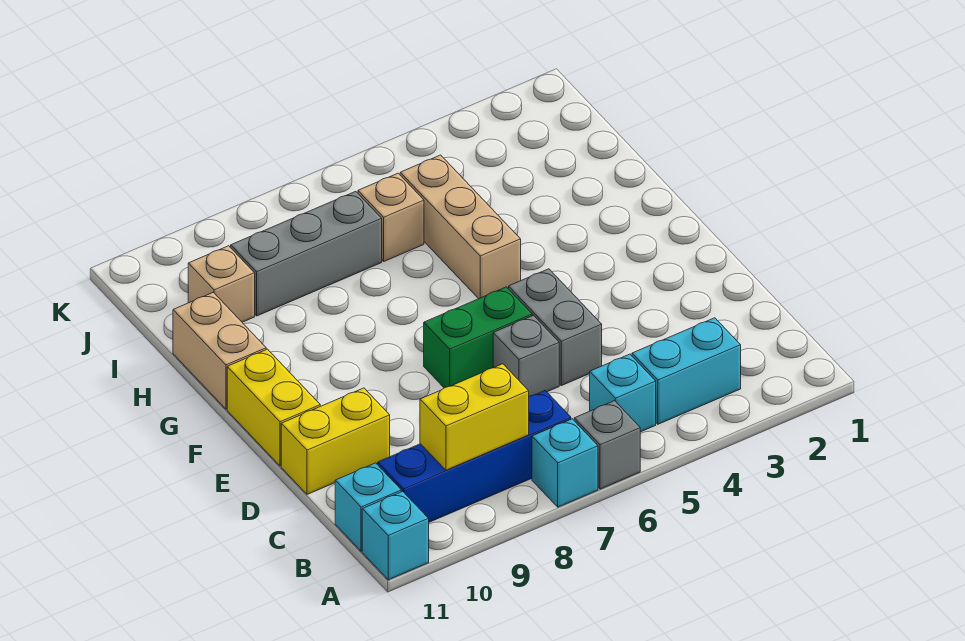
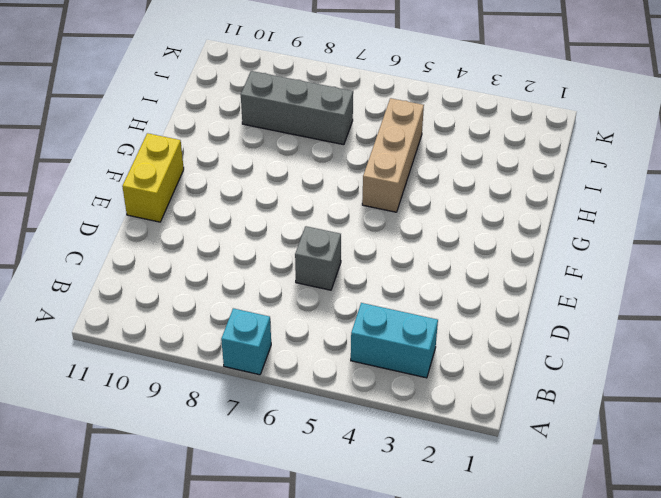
none -> grey 1x1 brick [574,401,640,489]
none -> cyan 1x1 brick [362,491,429,580]
none -> cyan 1x1 brick [590,354,656,432]

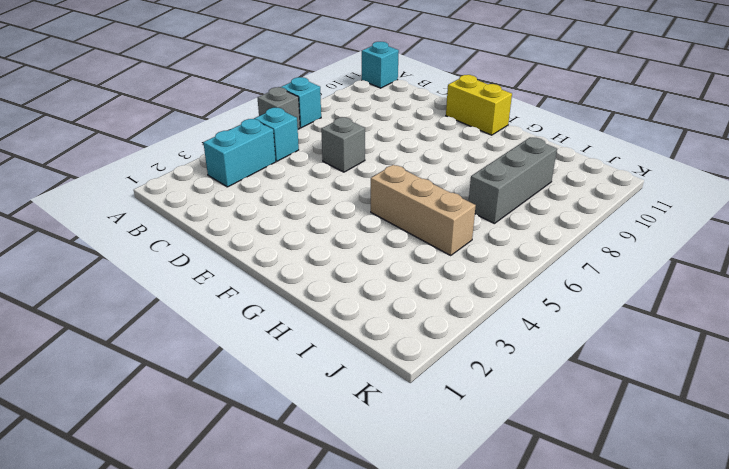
none -> blue 1x4 brick [377,391,571,522]
none -> cyan 1x1 brick [335,463,401,551]
none -> grey 1x2 brick [508,269,602,386]

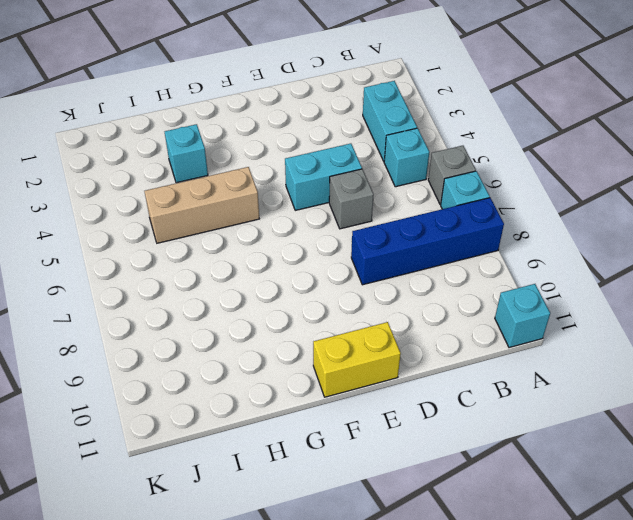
blue 1x4 brick [351,198,504,285] -> blue 1x4 brick turned to [377,391,571,522]
cyan 1x2 brick [285,144,362,210] -> grey 1x2 brick [508,269,602,386]
cyan 1x1 brick [165,124,208,183] -> cyan 1x1 brick moved to [335,463,401,551]
none -> yellow 1x2 brick [281,388,390,494]
none -> green 1x2 brick [424,287,532,388]
none -> tan 1x2 brick [173,292,266,409]

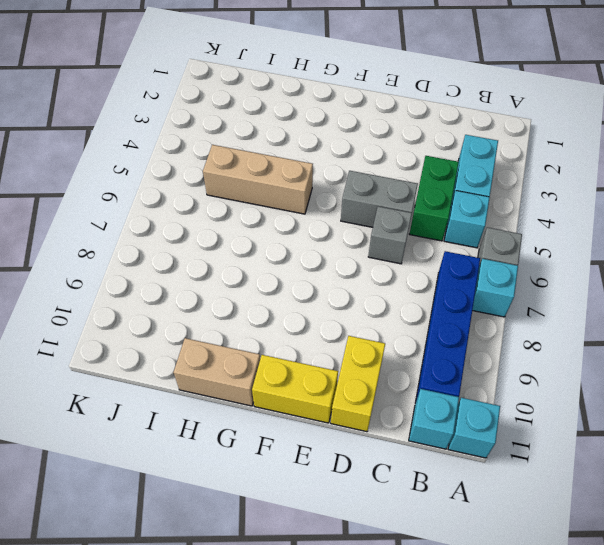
green 1x2 brick [410,156,459,241] -> green 1x2 brick moved to [424,287,532,388]
none -> tan 1x1 brick [358,173,424,261]
none -> grey 1x3 brick [231,191,382,316]
none -> tan 1x1 brick [188,246,255,322]

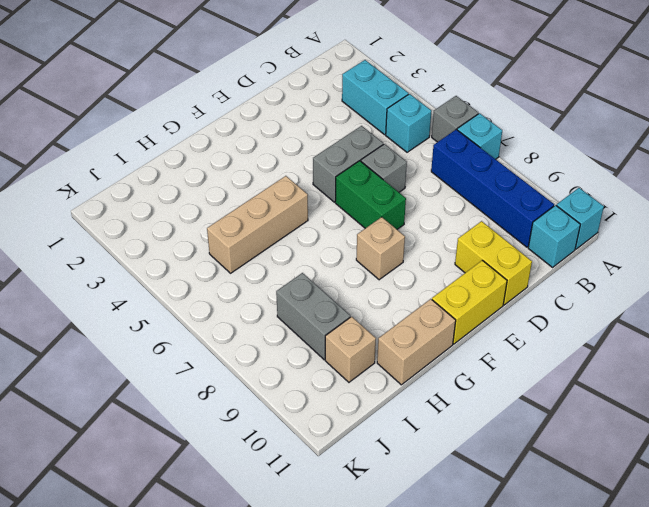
tan 1x1 brick [356,217,405,280] -> tan 1x1 brick moved to [358,173,424,261]
grey 1x2 brick [276,273,350,360] -> grey 1x3 brick [231,191,382,316]
none -> yellow 1x2 brick [420,364,529,470]

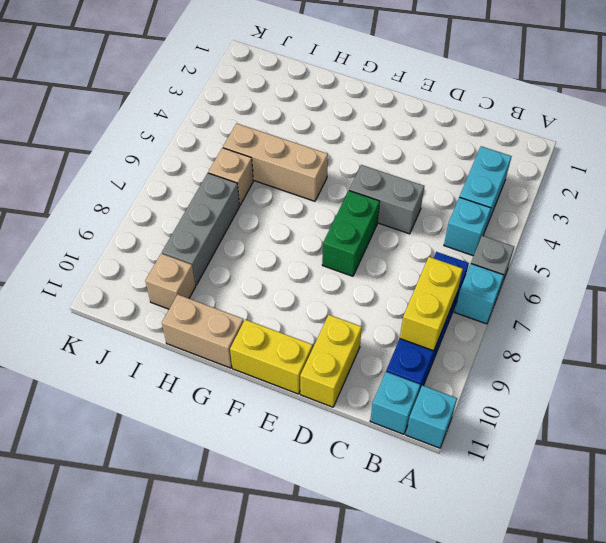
none -> grey 1x1 brick [493,315,559,396]

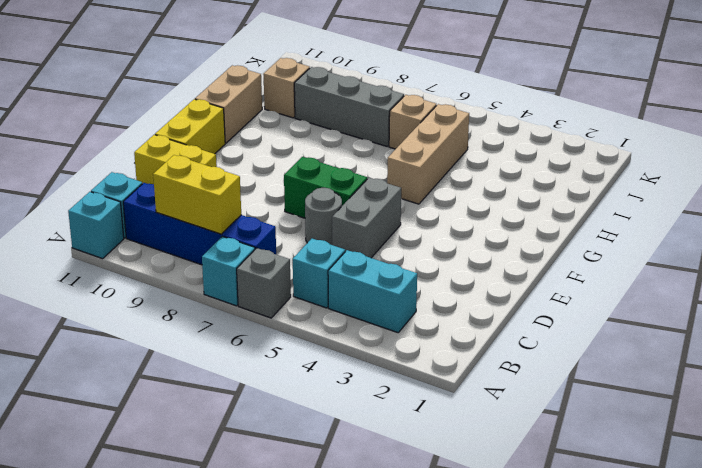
grey 1x1 round brick [305,188,342,245] -> grey 1x1 brick [493,315,559,396]

